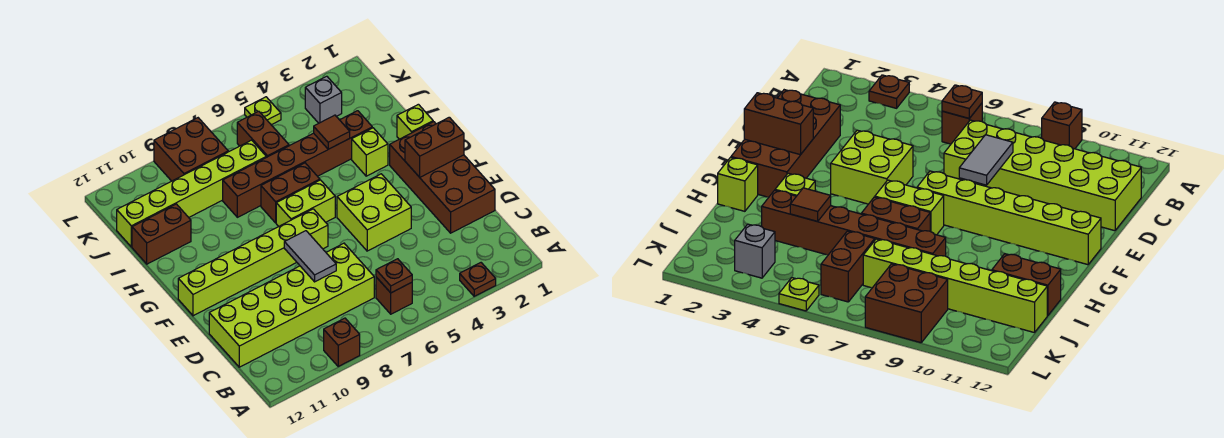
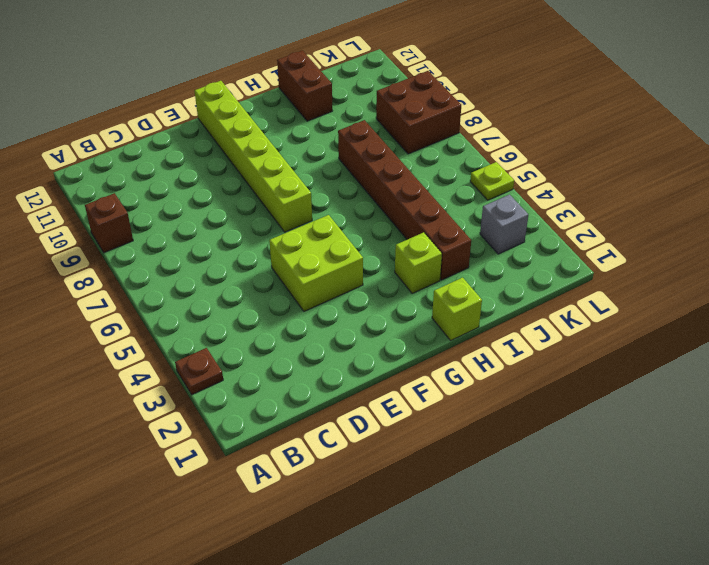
none -> brown 1x1 brick [376,277,412,314]
none -> lime 2x6 brick [209,243,374,367]
none -> brown 2x4 brick [390,122,495,233]

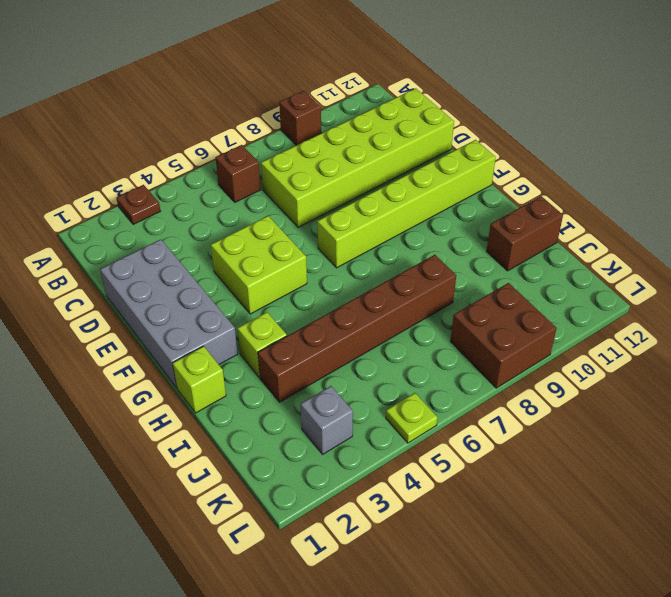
grey 2x4 brick [100,239,238,388] -> brown 2x4 brick [390,122,495,233]
none -> lime 1x2 brick [276,180,335,226]
none -> brown 1x2 brick [261,163,320,223]
none -> brown 1x2 brick [237,111,289,157]

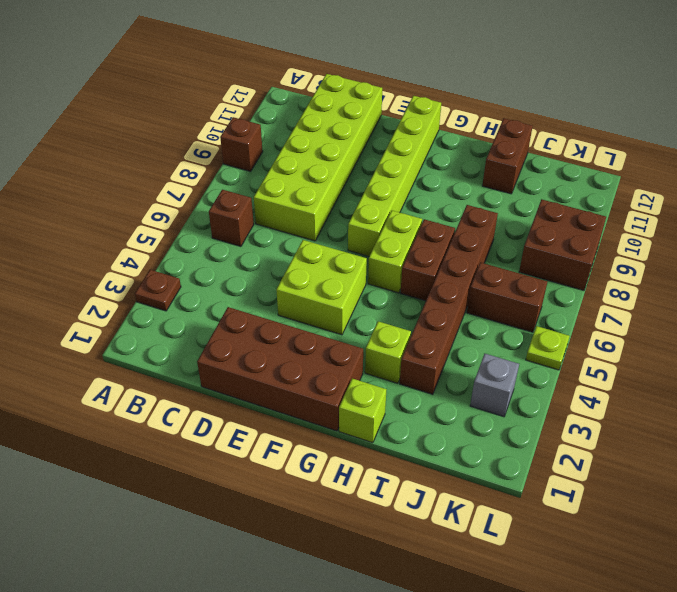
none -> lime 1x6 brick [117,140,266,247]
none -> brown 1x1 plate [376,259,412,293]
none -> grey 1x2 tile [284,231,336,282]

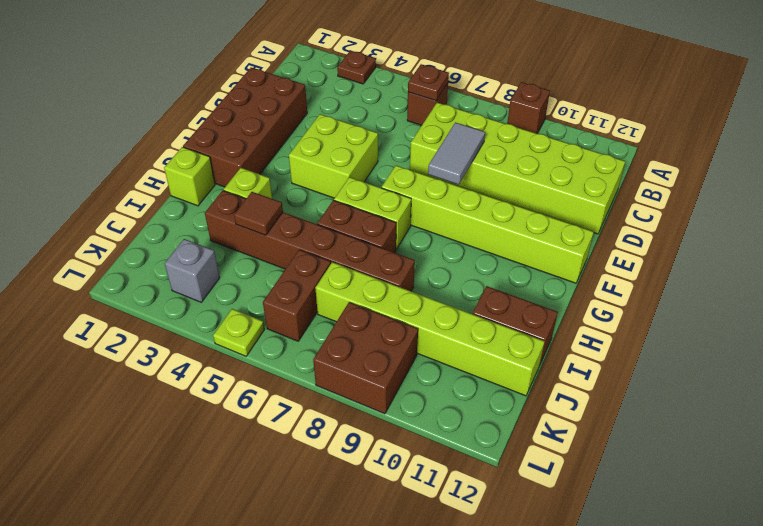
none -> brown 1x2 brick [405,117,464,177]

